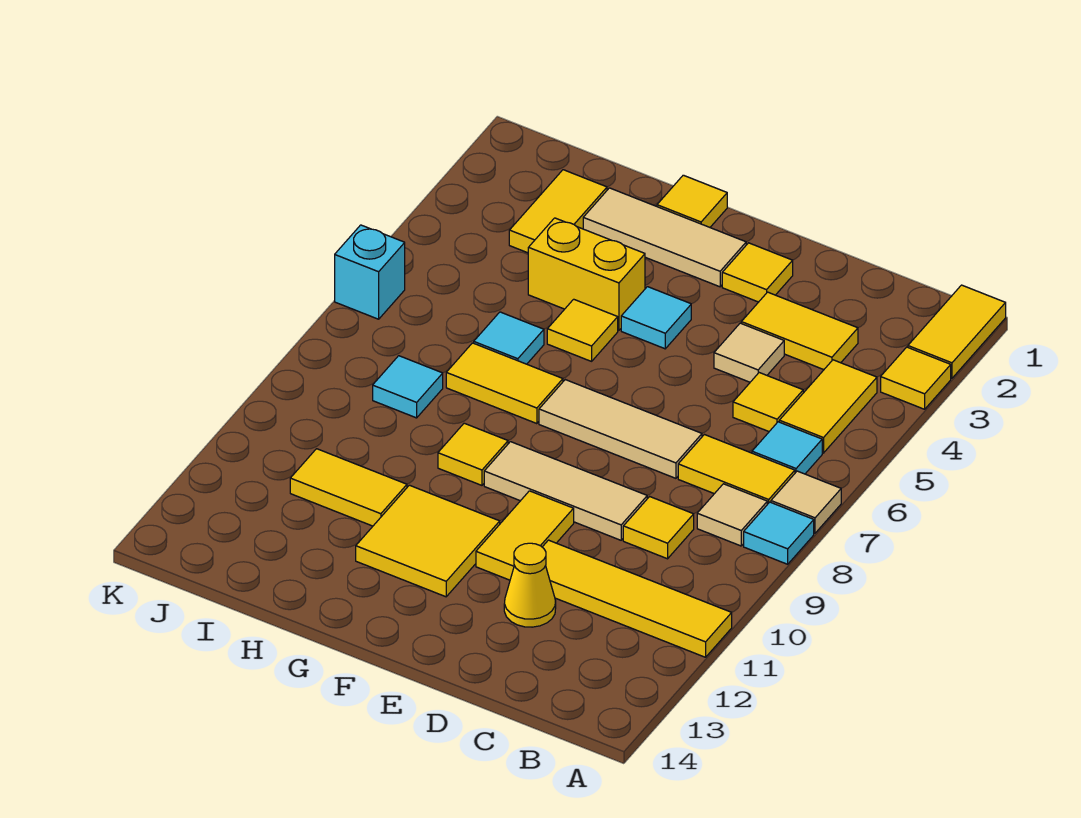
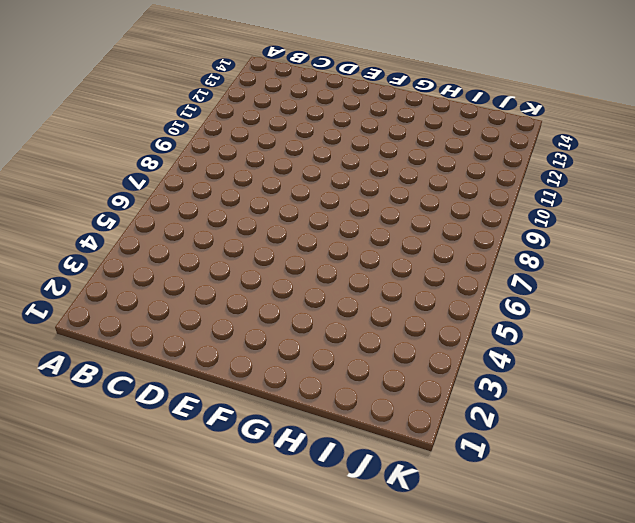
none -> yellow 1x2 tile [908,285,1006,378]
none -> yellow 1x1 tile [881,347,951,409]
none -> tan 1x1 tile [771,471,841,533]
none -> cyan 1x1 tile [744,502,814,564]

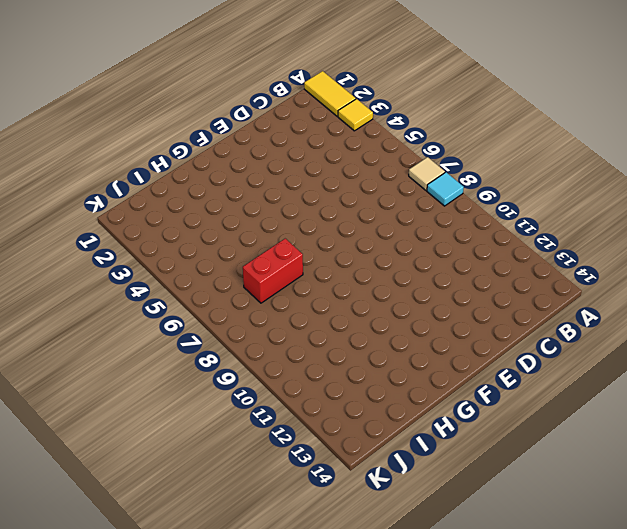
red 1x2 brick [243,239,303,303] -> yellow 1x2 tile [446,343,563,424]
none -> yellow 1x4 tile [543,540,732,657]
none -> yellow 1x2 tile [779,360,877,453]
none -> cyan 1x1 tile [752,422,822,474]
none -> yellow 1x2 tile [678,435,795,504]

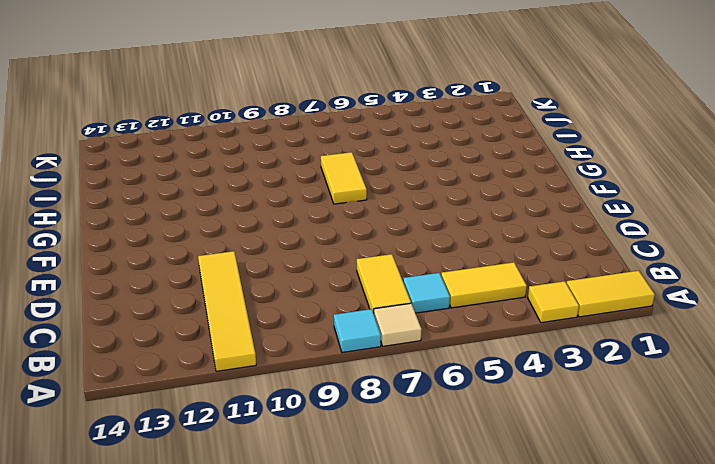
none -> tan 1x1 tile [697,484,767,546]
none -> yellow 1x2 tile [741,292,858,370]
none -> yellow 1x1 tile [733,373,803,431]
none -> yellow 1x1 tile [623,497,694,559]

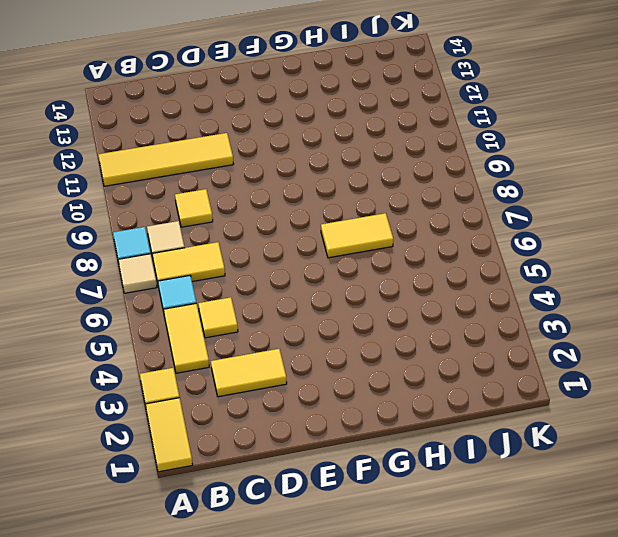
none -> tan 1x1 tile [714,323,784,382]
none -> tan 1x3 tile [539,380,702,478]
none -> tan 1x3 tile [484,442,647,540]
none -> yellow 1x1 cone [504,543,556,627]

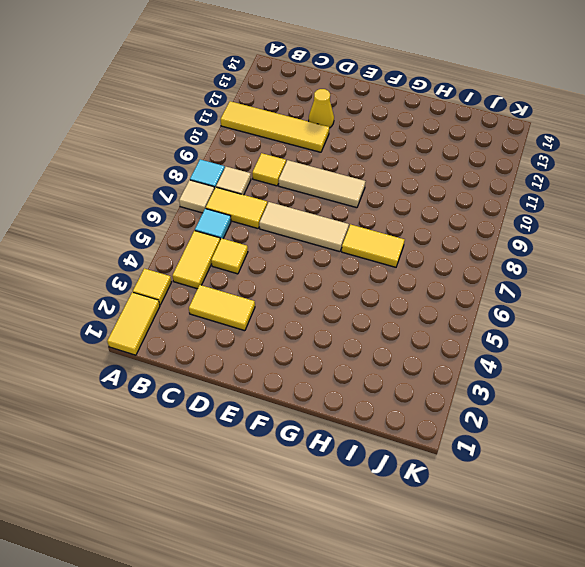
none -> tan 1x1 tile [714,323,784,382]
none -> yellow 1x1 tile [722,243,793,302]
none -> yellow 1x2 tile [476,491,574,580]
none -> tan 1x3 tile [583,188,746,287]

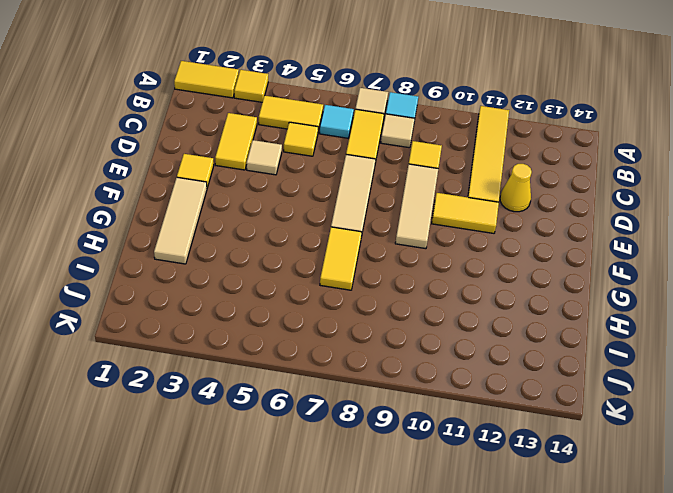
none -> cyan 1x1 tile [621,287,691,349]
none -> yellow 2x2 tile [356,485,500,597]
none -> yellow 1x1 tile [657,175,727,227]
none -> yellow 1x2 brick [528,218,645,330]

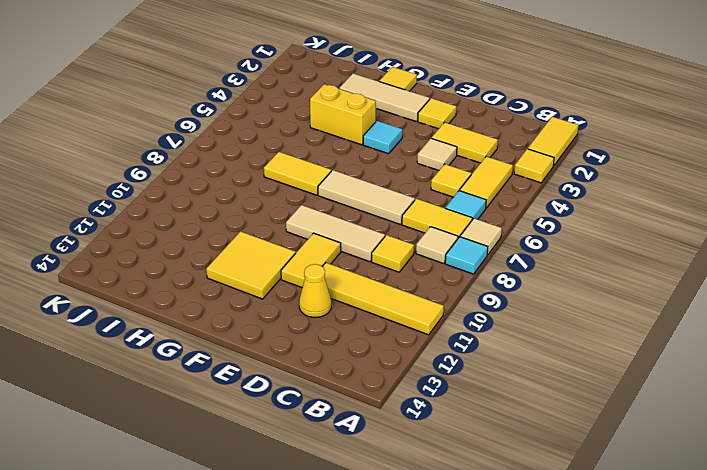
none -> yellow 1x1 tile [547,299,618,361]
none -> yellow 1x1 tile [438,423,508,485]
none -> cyan 1x1 tile [474,312,544,364]
none -> yellow 1x2 tile [290,449,407,526]

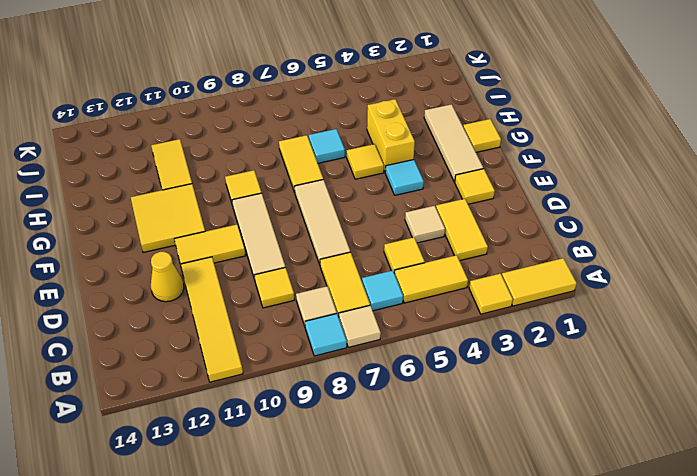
none -> yellow 1x2 tile [509,170,607,253]
none -> cyan 1x1 tile [373,356,443,418]
none -> cyan 1x1 brick [335,225,405,319]

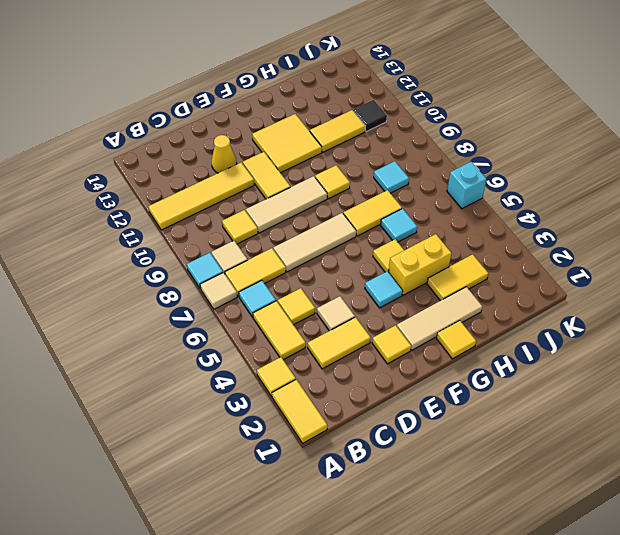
yellow 1x2 tile [427,254,488,301] -> yellow 1x2 tile turned to [509,170,607,253]
black 1x1 tile [353,100,387,132] -> none

